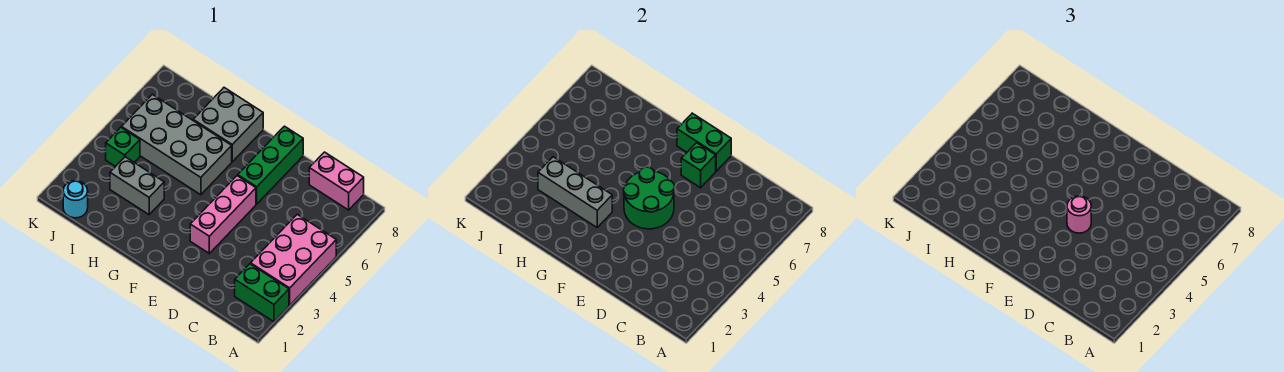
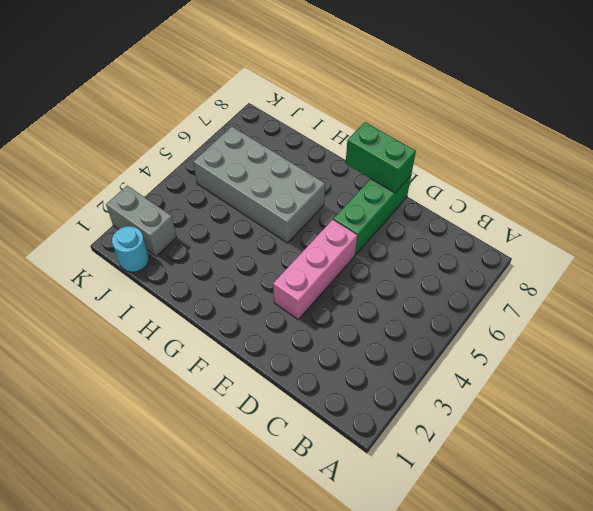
grey 1x2 brick [106,186,176,256] -> grey 1x2 brick moved to [110,157,164,215]
none -> green 1x2 brick [235,264,289,322]
none -> pink 2x3 brick [251,214,336,305]
none -> pink 1x2 brick [309,152,364,210]

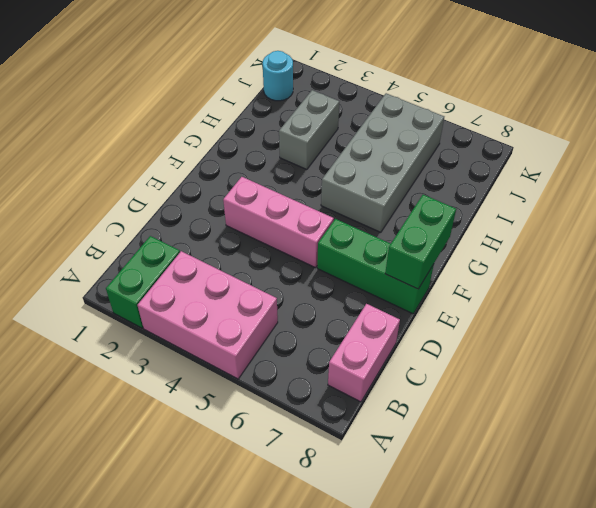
none -> grey 2x2 brick [193,88,263,162]
none -> green 1x1 brick [106,127,140,167]
none -> green 2x2 round brick [624,167,675,229]

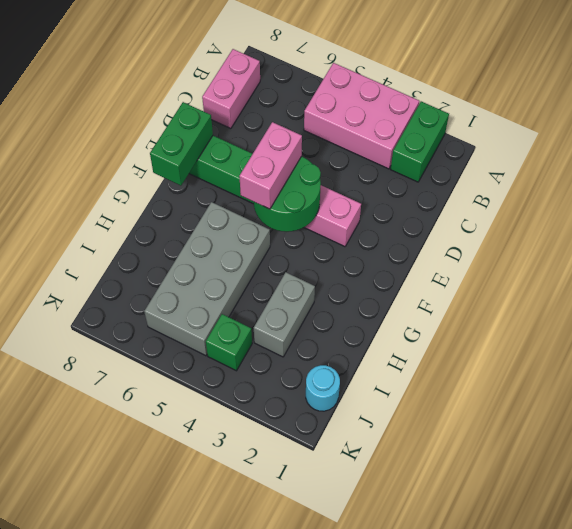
pink 1x2 brick [239,122,302,209] -> none
none -> grey 2x2 brick [193,88,263,162]
none -> green 1x1 brick [681,143,716,188]
none -> grey 1x3 brick [538,157,612,227]

